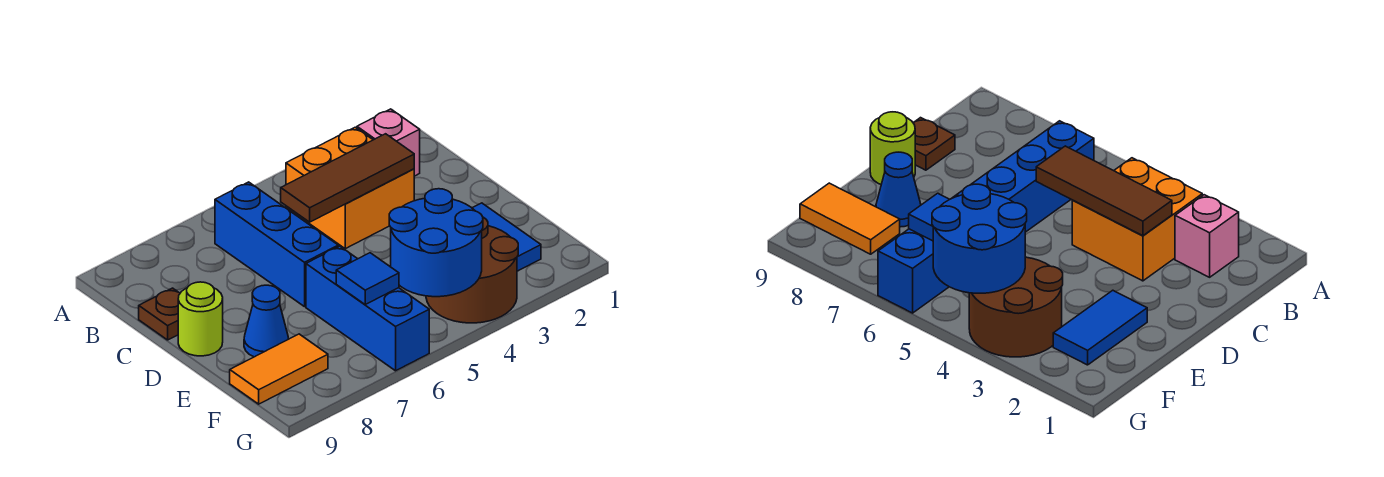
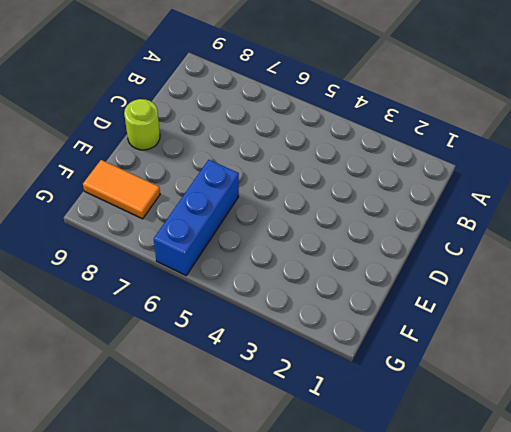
none -> pink 1x1 brick [357,109,420,176]
none -> orange 2x2 brick [286,127,414,249]
none -> blue 1x3 brick [215,182,338,307]

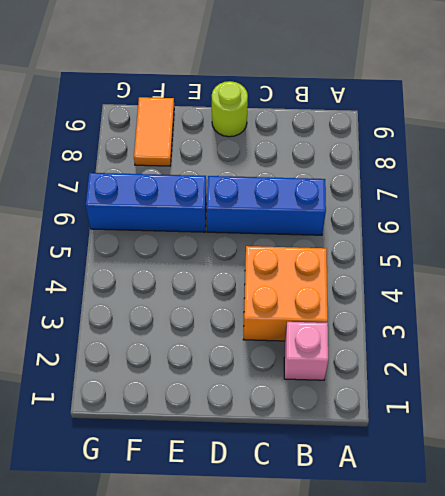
none -> brown 1x1 plate [139,288,180,340]
none -> blue 1x2 tile [472,203,541,271]
none -> blue 1x1 cone [244,285,288,357]

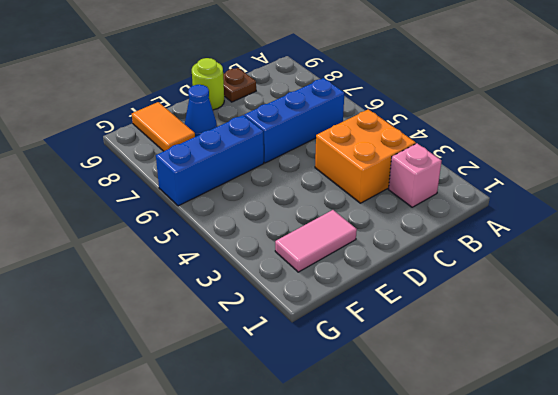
pink 1x2 tile [275,210,357,272] -> blue 1x2 tile [472,203,541,271]
none -> brown 2x2 round brick [426,217,518,323]
none -> brown 1x3 tile [281,134,414,222]
none -> blue 2x2 round brick [389,189,483,297]

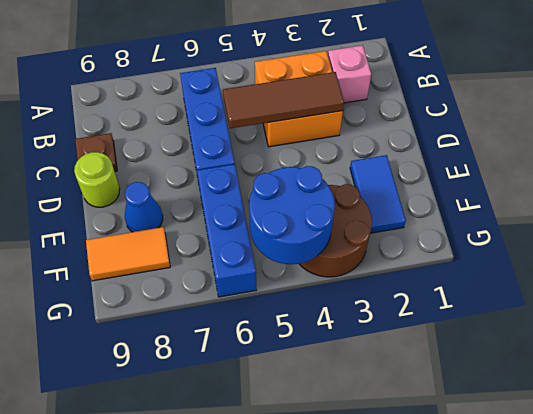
none -> blue 1x1 tile [336,253,399,304]

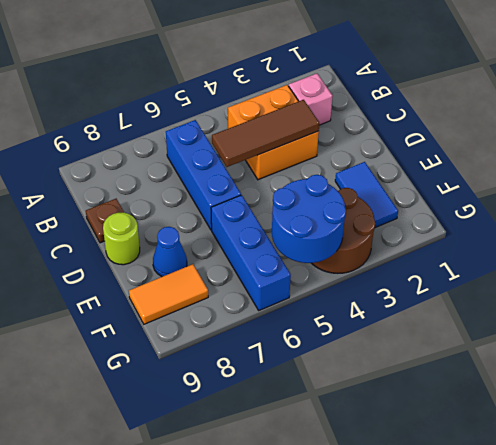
none -> blue 1x1 tile [336,253,399,304]

